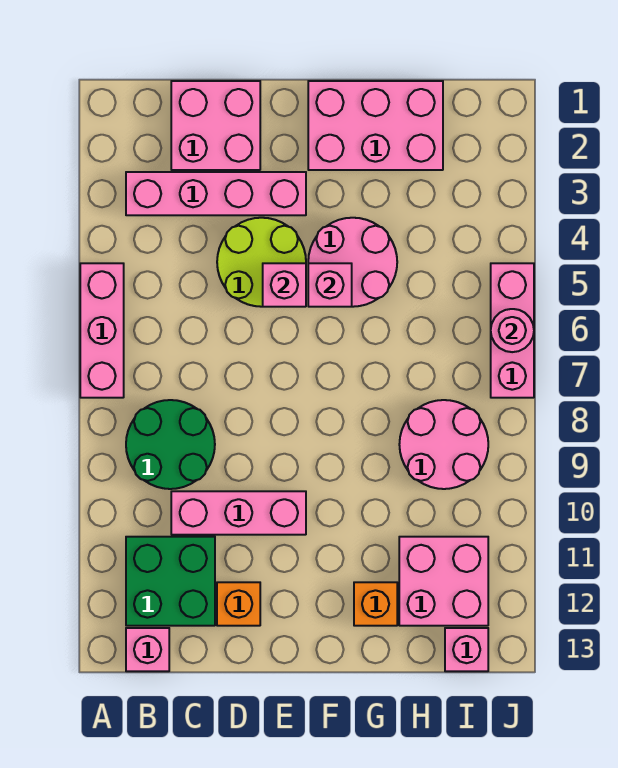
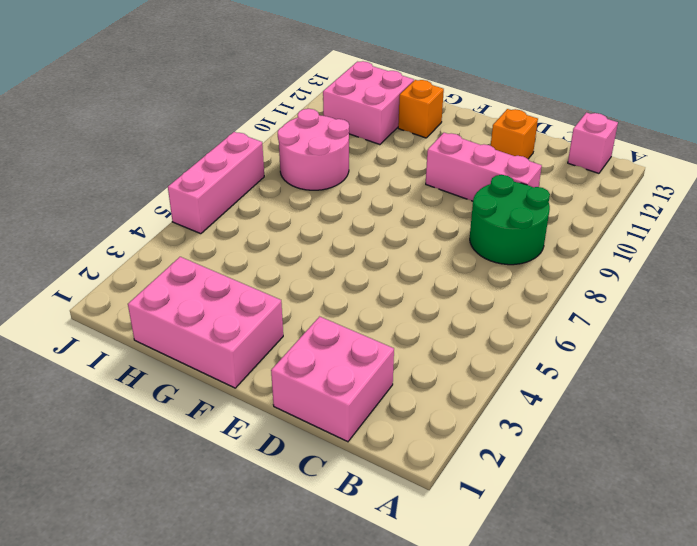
none -> pink 1x3 brick [80,263,124,398]
none -> pink 1x4 brick [126,172,306,215]
none -> green 2x2 brick [126,537,215,626]

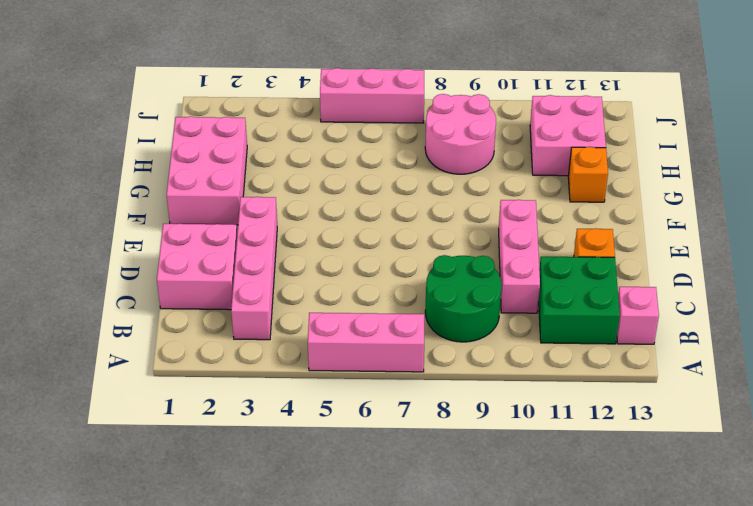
none -> lime 2x2 round brick [217,218,306,307]
none -> pink 2x2 round brick [308,218,397,307]
none -> pink 1x1 brick [445,628,488,671]

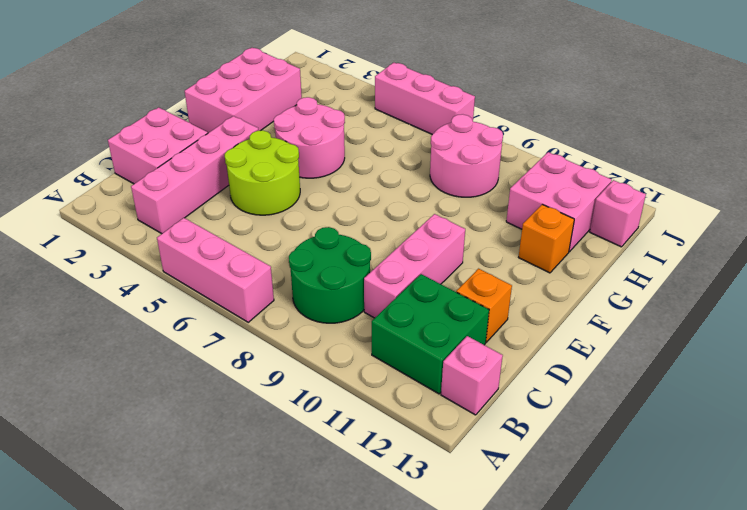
none -> pink 1x1 brick [263,263,306,307]
none -> pink 1x1 brick [308,263,352,307]
none -> pink 1x1 round brick [491,309,534,352]

